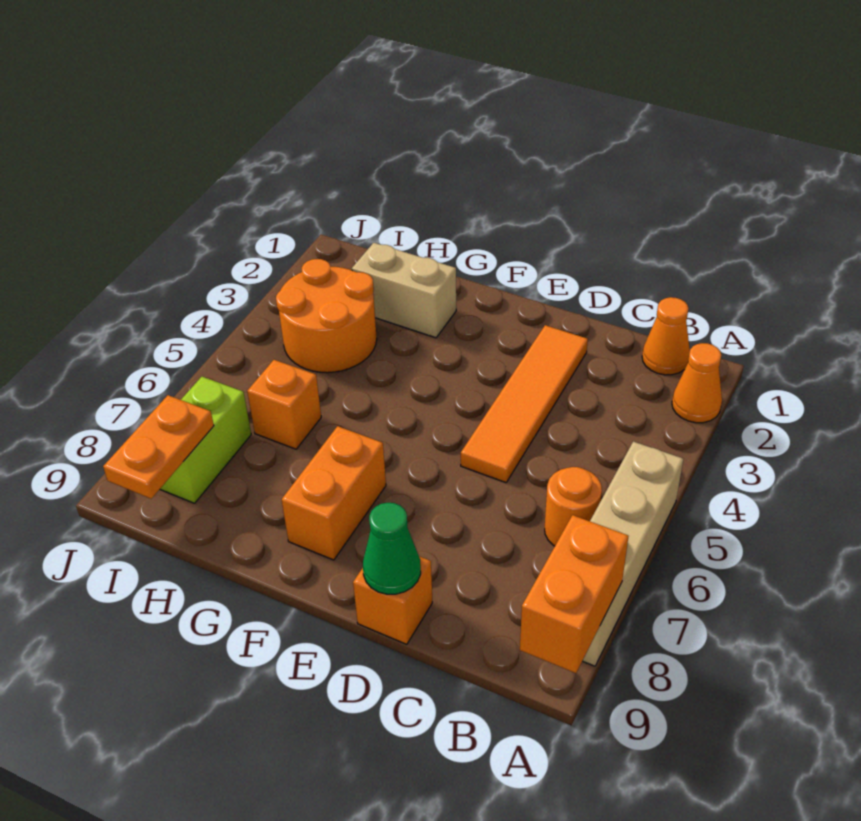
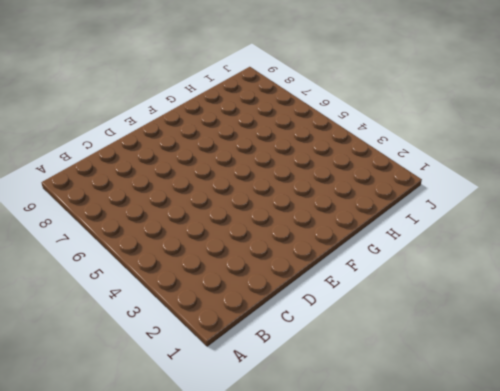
none -> orange 1x1 cone [672,343,722,423]
none -> tan 1x4 brick [583,441,683,666]
none -> orange 1x1 cone [642,297,690,375]

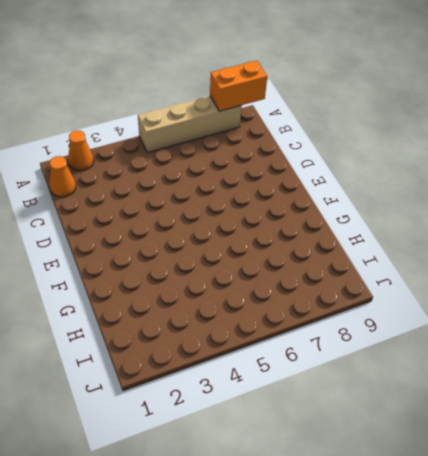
none -> orange 1x1 round brick [545,467,602,546]
none -> orange 1x4 tile [461,325,588,483]
none -> orange 1x1 brick [353,556,432,644]

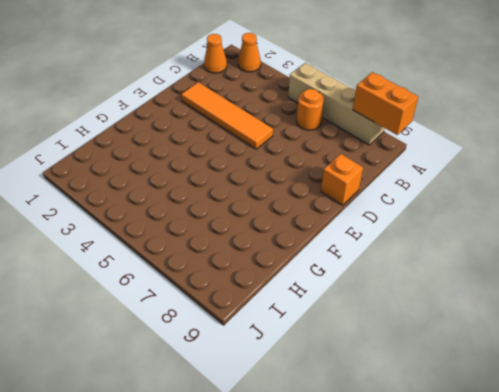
none -> orange 1x2 brick [282,426,386,560]
none -> tan 1x2 brick [352,243,456,338]
none -> orange 2x2 round brick [276,259,377,373]

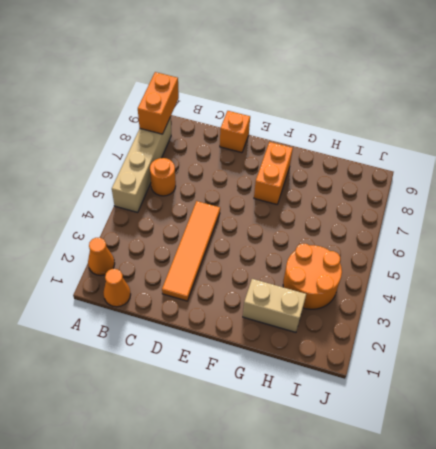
none -> orange 1x1 brick [247,360,321,449]
none -> lime 1x2 brick [160,377,251,503]
none -> green 1x1 cone [363,503,421,594]

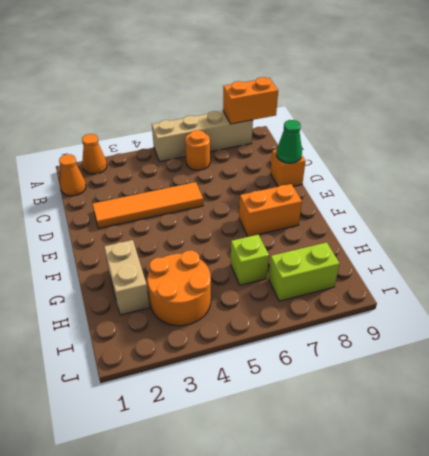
lime 1x1 brick [231,235,269,285] -> orange 1x1 brick [247,360,321,449]
none -> orange 1x2 plate [103,395,214,499]

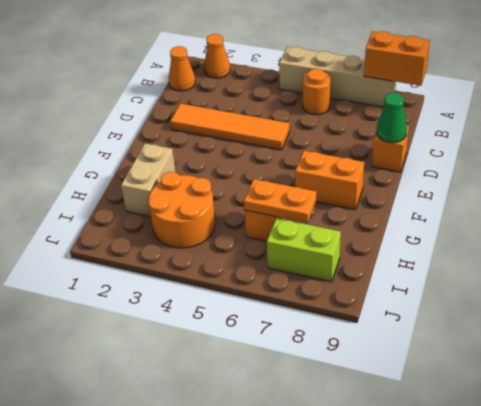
orange 1x2 plate [244,179,316,223] -> orange 1x2 plate moved to [103,395,214,499]

